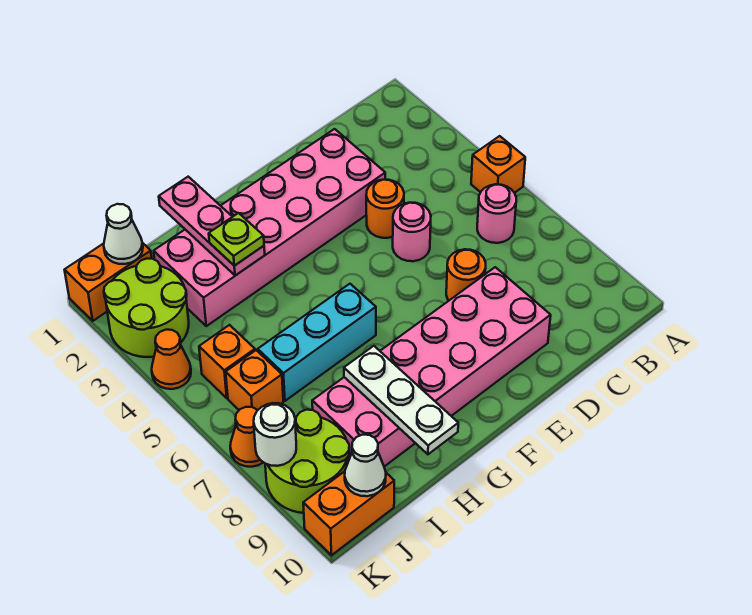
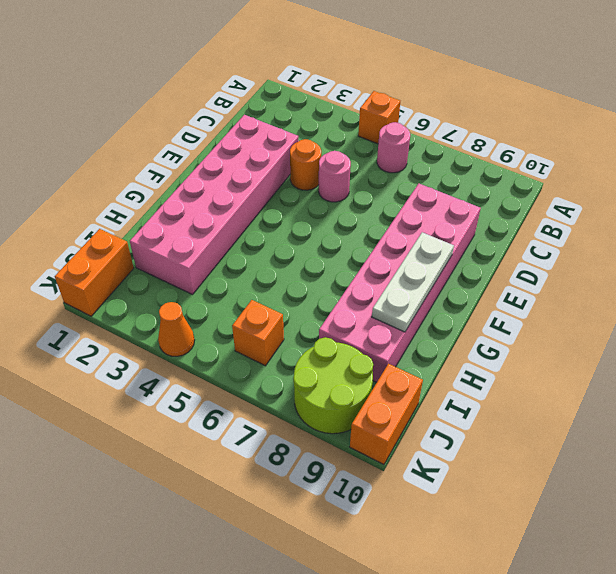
white 1x3 plate [372,232,454,332] -> white 1x3 plate turned to [344,346,458,454]
none -> orange 1x1 round brick [446,249,486,300]
none -> cyan 1x3 brick [258,284,376,401]
none -> lime 2x2 round brick [104,259,189,357]

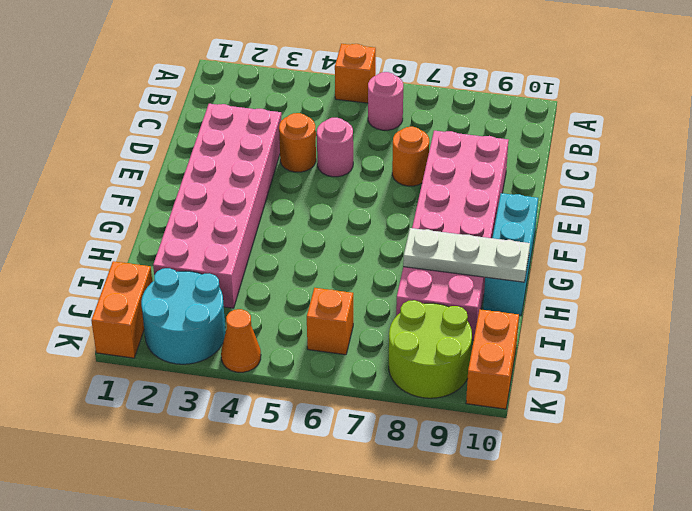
cyan 1x3 brick [483,193,538,315] -> cyan 1x3 brick moved to [258,284,376,401]
cyan 2x2 round brick [141,268,225,364] -> lime 2x2 round brick [104,259,189,357]
none -> orange 1x1 brick [199,325,255,398]
none -> orange 1x1 cone [230,407,264,467]
none -> pink 1x3 plate [159,177,265,276]

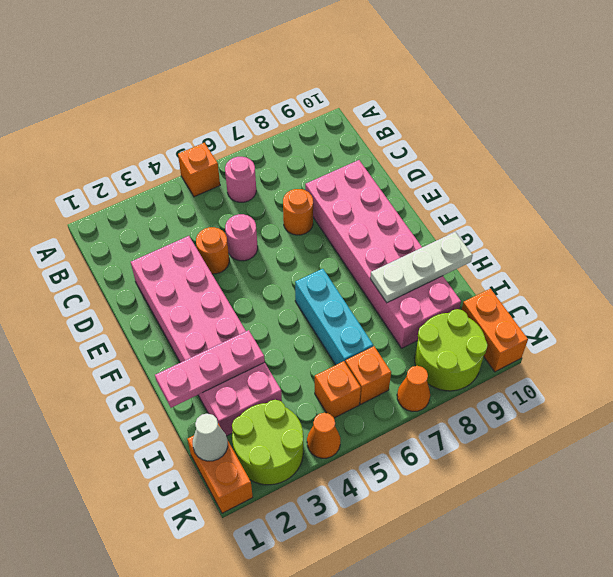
none -> white 1x1 cone [345,435,386,496]
none -> white 1x1 round brick [254,403,296,466]
none -> lime 1x1 plate [209,213,264,266]

